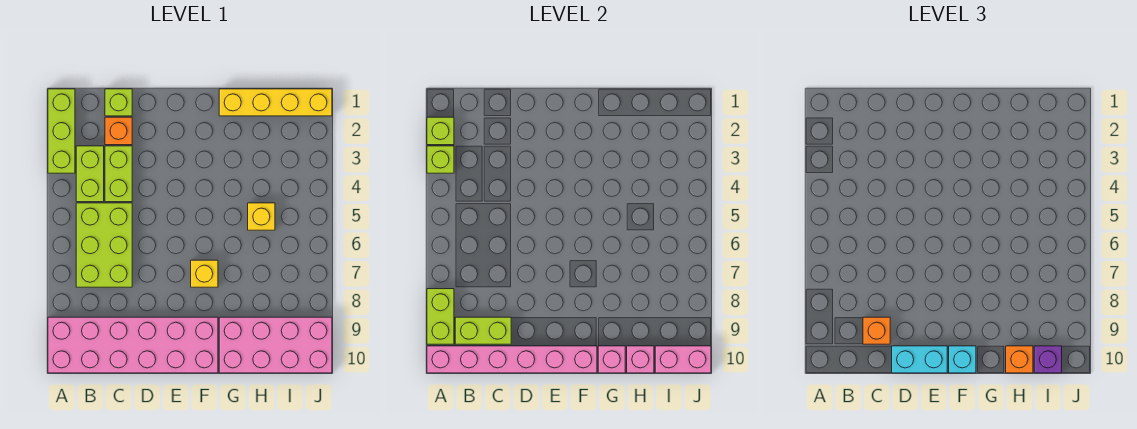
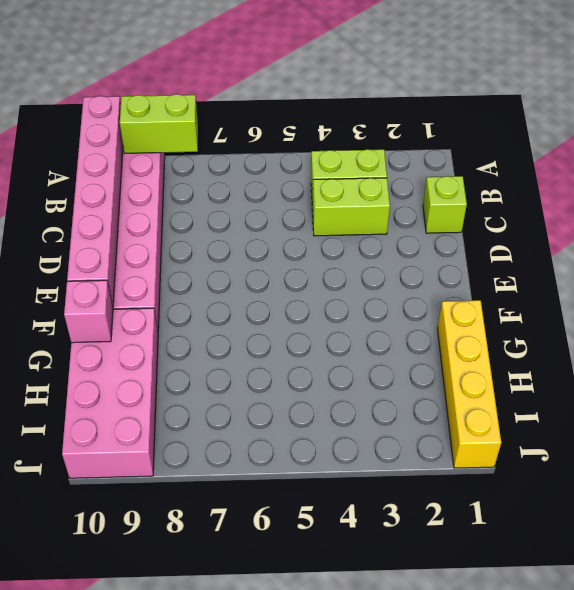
none -> lime 1x3 brick [48,89,75,173]
none -> lime 2x3 brick [76,203,132,287]
none -> orange 1x1 brick [105,117,132,145]

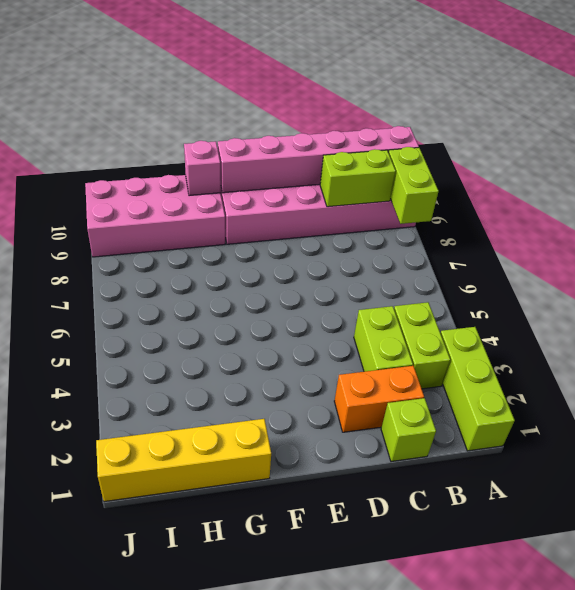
orange 1x2 brick [334,366,424,432] -> orange 1x1 brick [105,117,132,145]
none -> lime 2x3 brick [76,203,132,287]
none -> yellow 1x1 brick [191,260,218,287]
none -> yellow 1x1 brick [248,203,275,230]

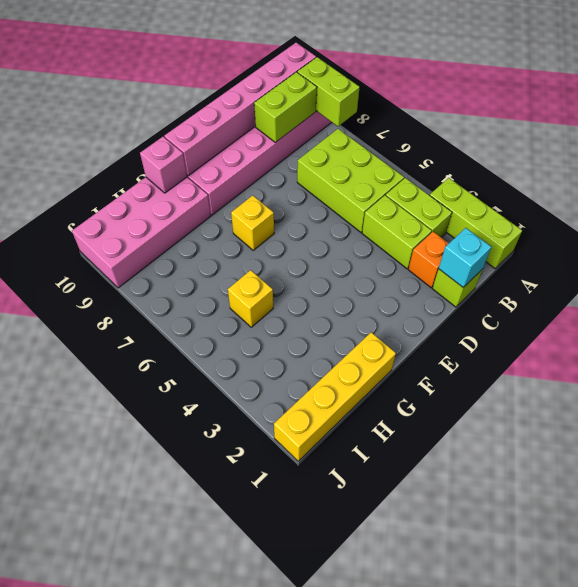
cyan 1x1 brick [439,228,491,287] -> cyan 1x1 brick moved to [949,346,976,373]
none -> lime 1x1 brick [427,117,454,145]
none -> lime 1x1 brick [427,146,454,173]
none -> pink 1x1 brick [627,346,654,373]

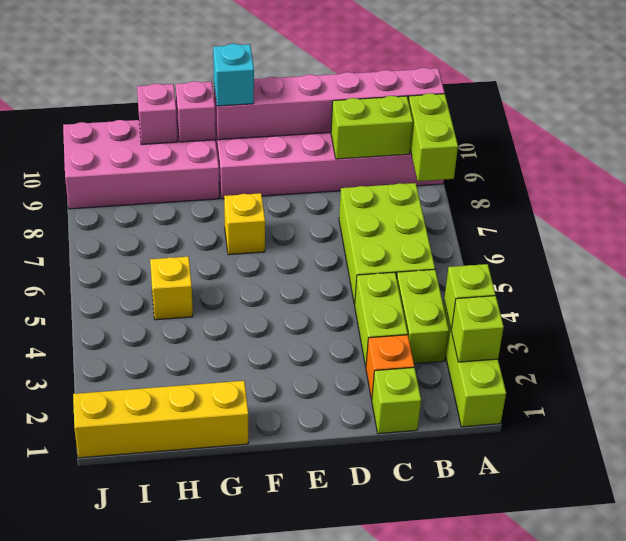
none -> pink 1x2 brick [655,346,711,373]
none -> orange 1x1 brick [863,317,890,344]
none -> cyan 1x2 brick [892,346,947,373]

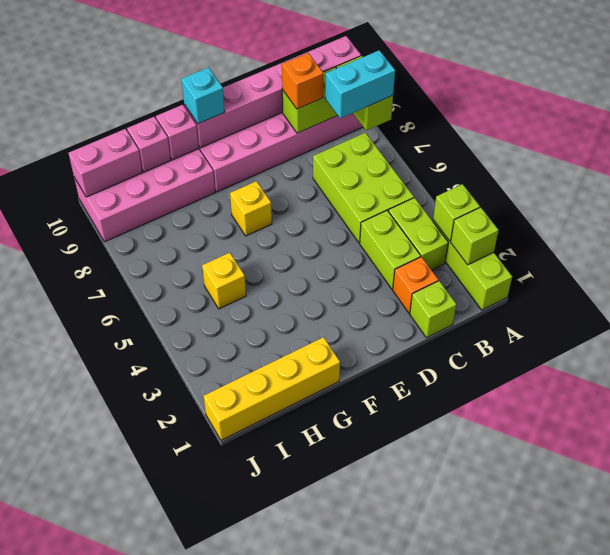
cyan 1x2 brick [325,50,395,118] -> cyan 1x2 brick moved to [892,346,947,373]
none -> orange 1x1 brick [1006,346,1033,373]
none -> purple 1x1 brick [1034,346,1062,373]

